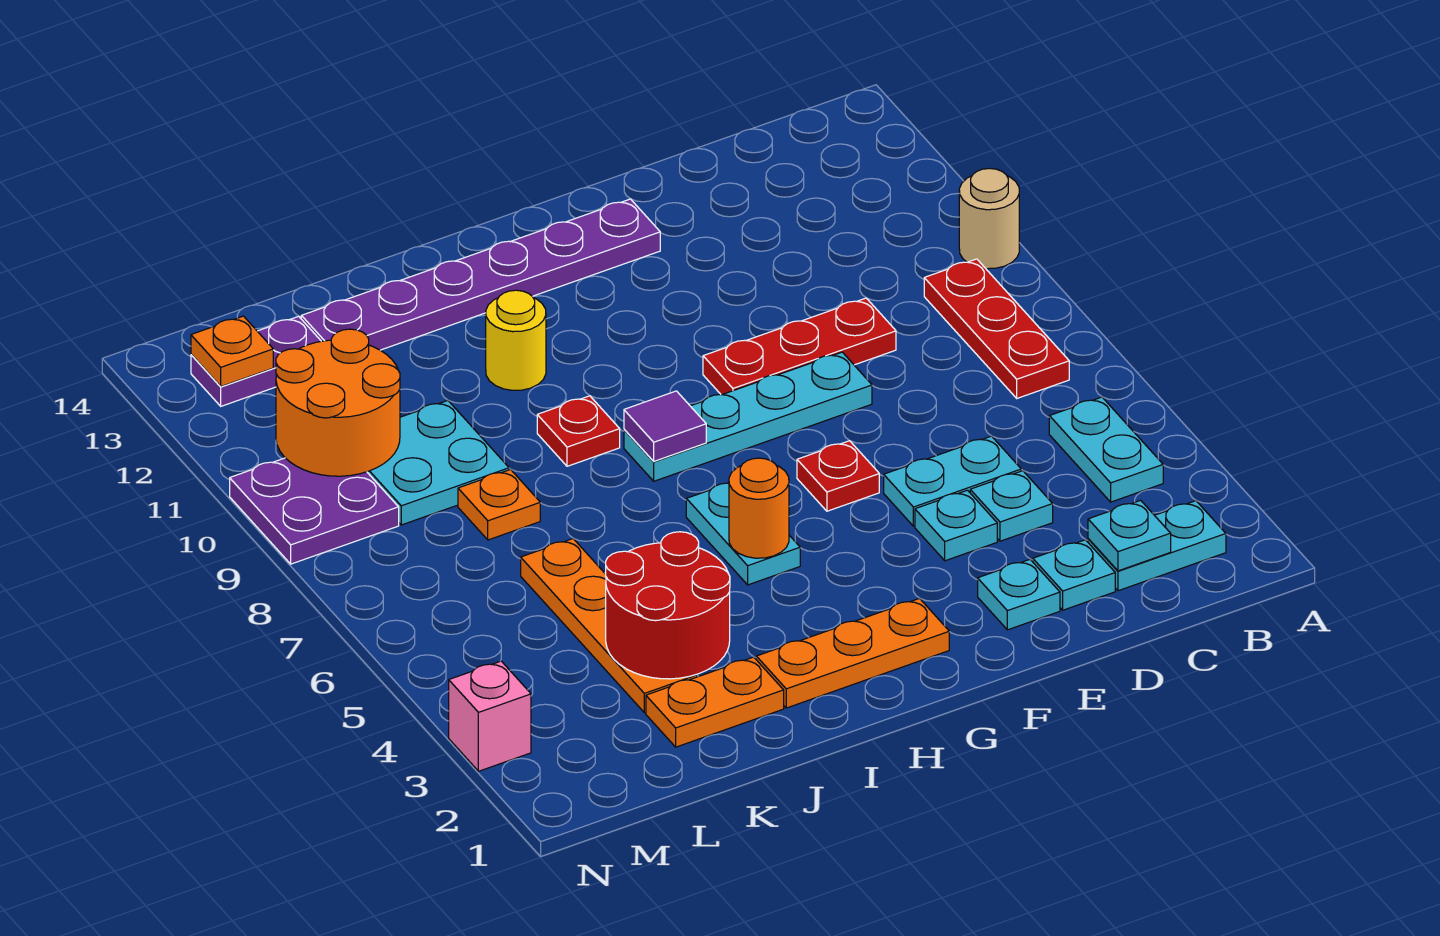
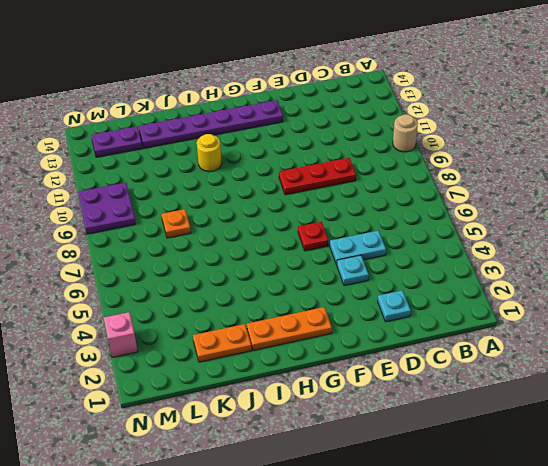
none -> cyan 1x2 plate [1088,501,1226,591]
none -> cyan 1x2 plate [1049,397,1163,502]
none -> red 1x3 plate [924,259,1069,398]
none -> cyan 1x1 plate [970,471,1053,541]

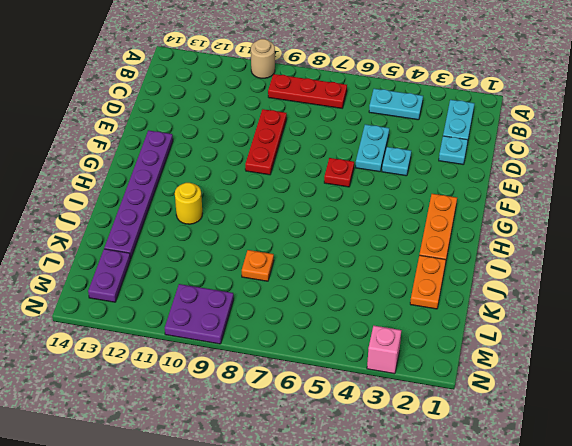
none -> cyan 1x1 plate [970,471,1053,541]
none -> cyan 1x1 plate [978,560,1060,630]
none -> cyan 1x4 plate [624,352,872,481]
none -> cyan 1x2 plate [686,483,800,585]

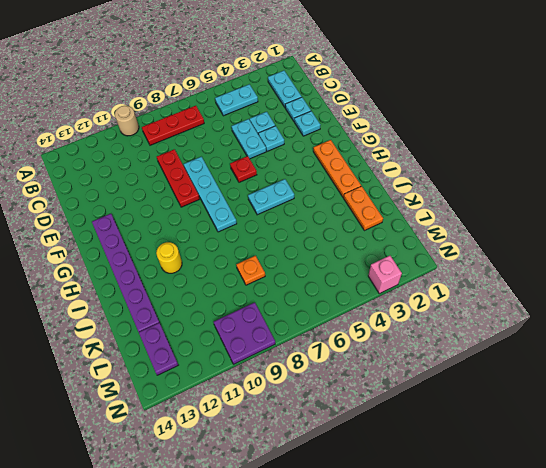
none -> red 1x1 plate [537,396,620,466]
none -> orange 1x4 plate [521,539,697,713]
none -> cyan 2x2 plate [367,401,509,525]
none -> cyan 1x1 plate [1088,500,1171,571]

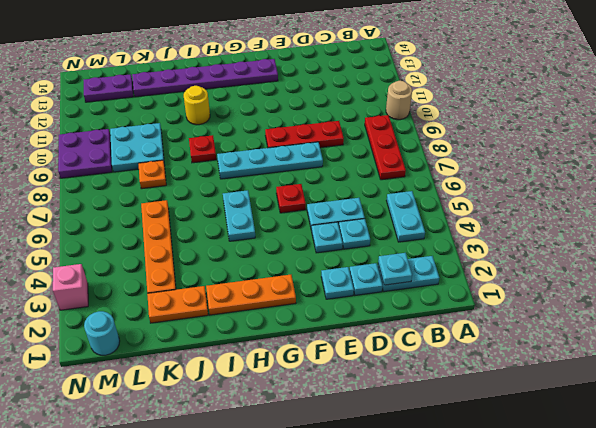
cyan 1x1 round brick [84,311,120,355] -> none
none -> orange 1x1 round brick [729,458,789,558]
none -> purple 1x1 tile [624,391,706,461]
none -> red 2x2 round brick [606,532,730,679]
none -> orange 2x2 round brick [276,329,400,476]

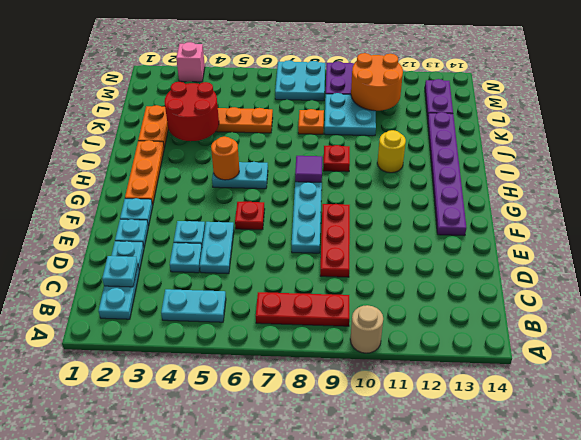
cyan 1x1 plate [120,198,153,226] -> none
cyan 2x2 plate [275,60,325,101] -> none
none -> orange 1x1 plate [191,316,273,387]

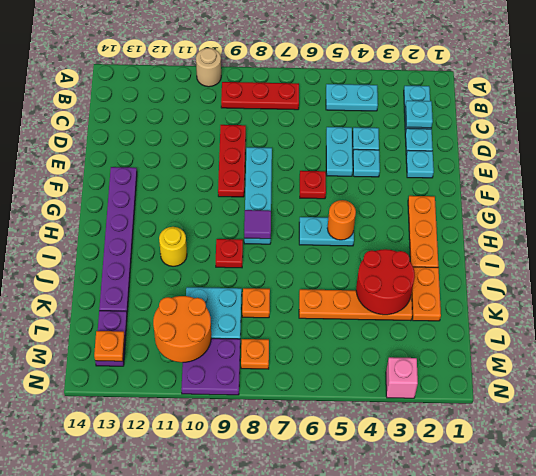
orange 1x1 plate [241,339,269,369] -> none

